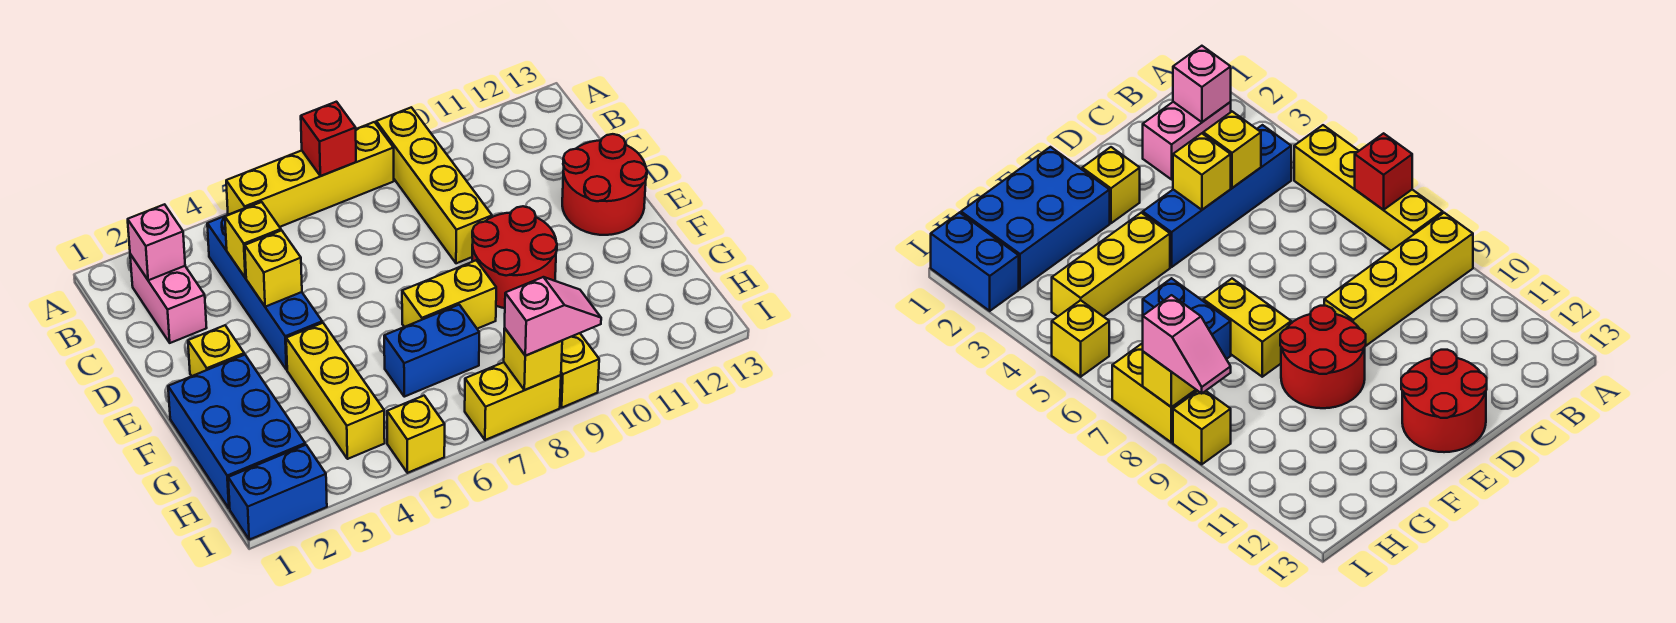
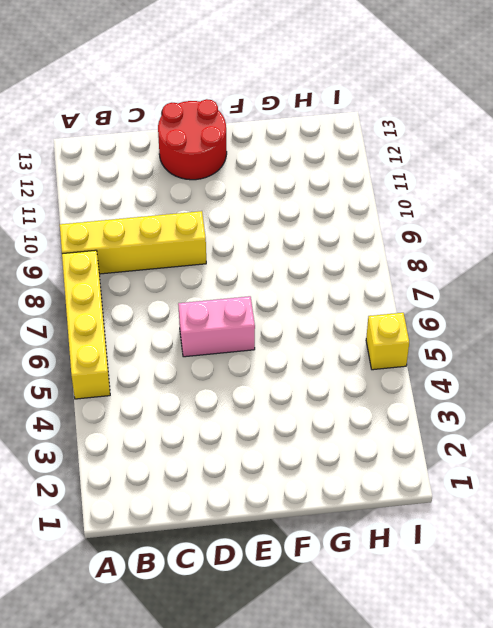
pink 1x2 brick [178,296,255,357] -> pink 1x2 brick moved to [130,254,207,343]
none -> blue 1x4 brick [207,209,322,370]
none -> yellow 1x1 brick [188,325,244,376]
none -> red 2x2 round brick [472,206,557,308]

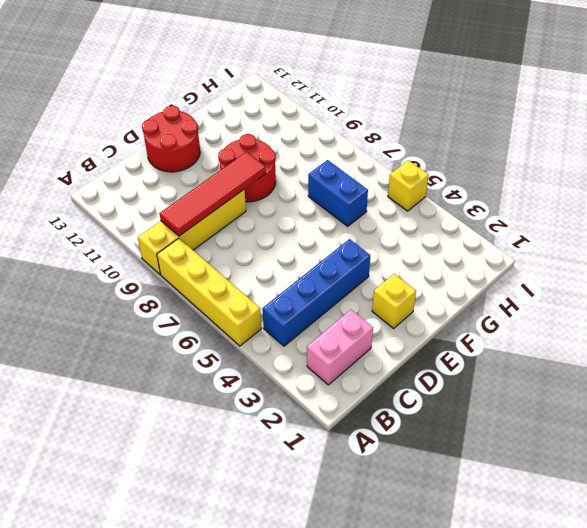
red 1x4 tile [159,152,266,236] -> none
none -> blue 2x3 brick [168,355,305,509]
none -> yellow 1x3 brick [286,323,385,459]
none -> yellow 1x2 brick [402,260,496,329]

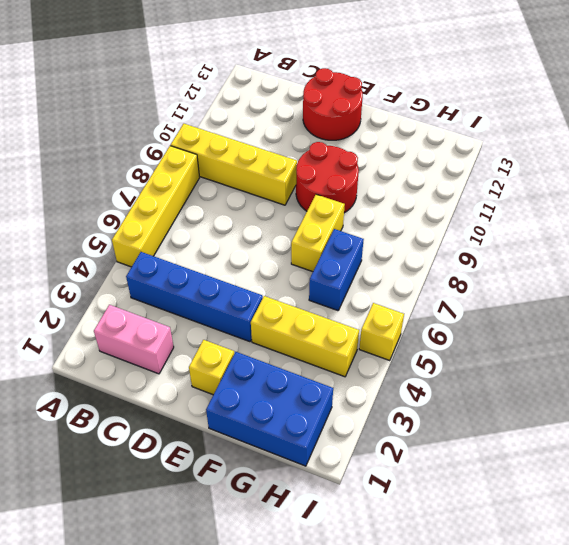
none -> blue 1x2 brick [228,445,327,540]
none -> yellow 1x2 brick [465,362,561,440]
none -> yellow 1x1 brick [560,333,599,407]

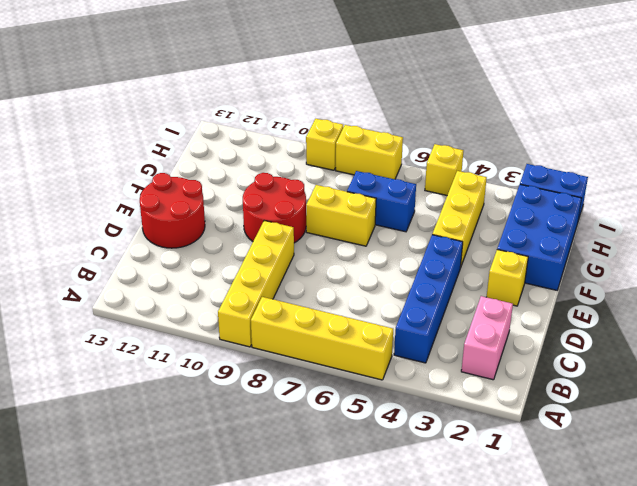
none -> red 1x1 brick [301,102,356,176]
none -> pink 1x1 brick [128,204,185,280]
none -> yellow 1x1 brick [225,202,281,278]

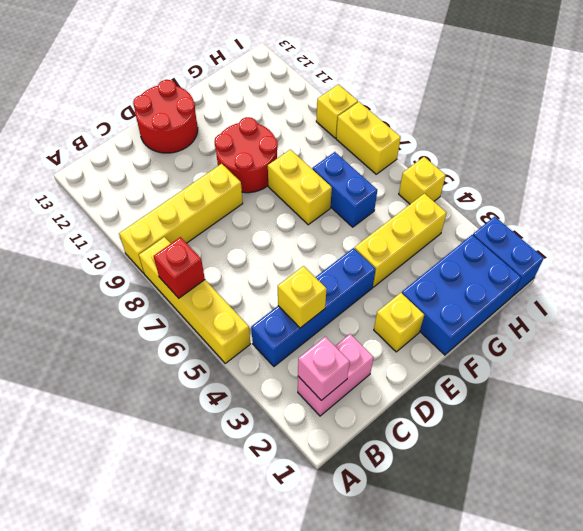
none -> yellow 1x1 brick [245,230,302,307]
none -> yellow 1x1 brick [504,328,562,390]
none -> pink 1x2 slope [505,277,601,356]

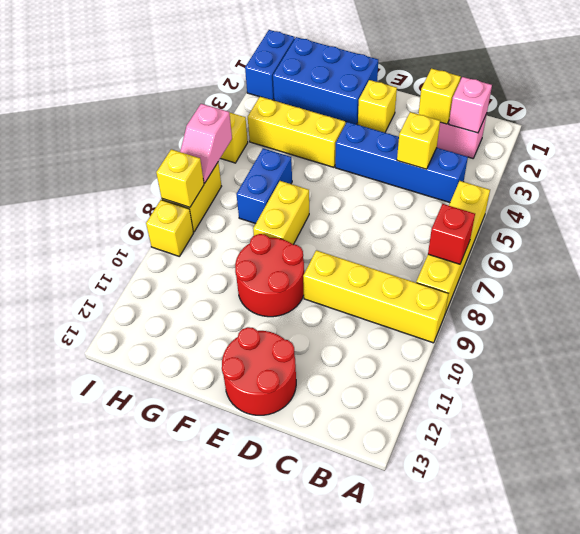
yellow 1x1 brick [419,68,461,124] -> yellow 1x1 brick moved to [245,230,302,307]
pink 1x2 slope [180,104,232,183] -> pink 1x2 slope moved to [505,277,601,356]

